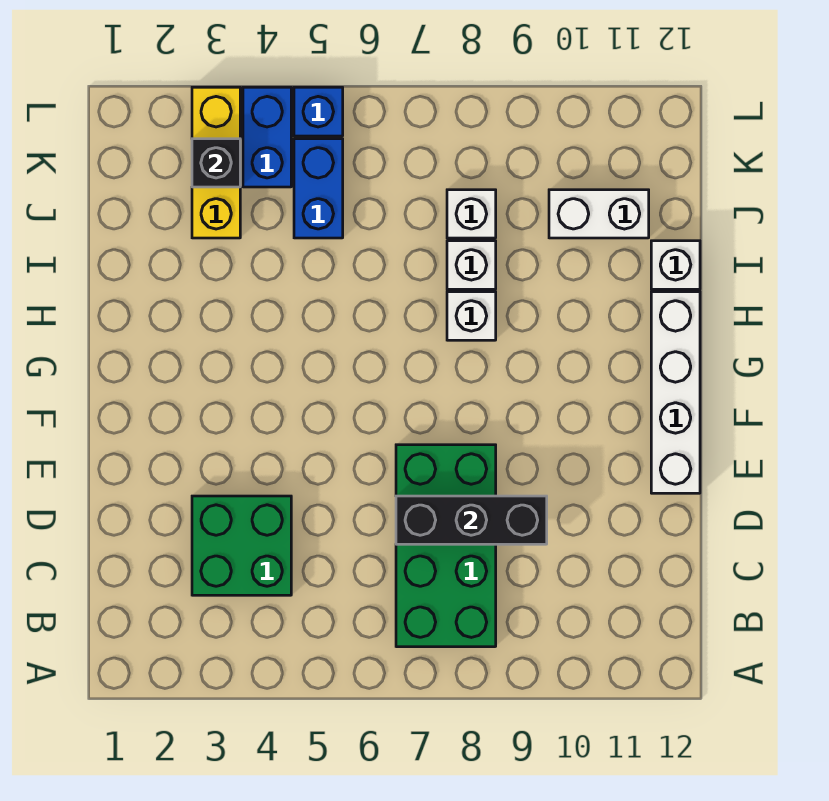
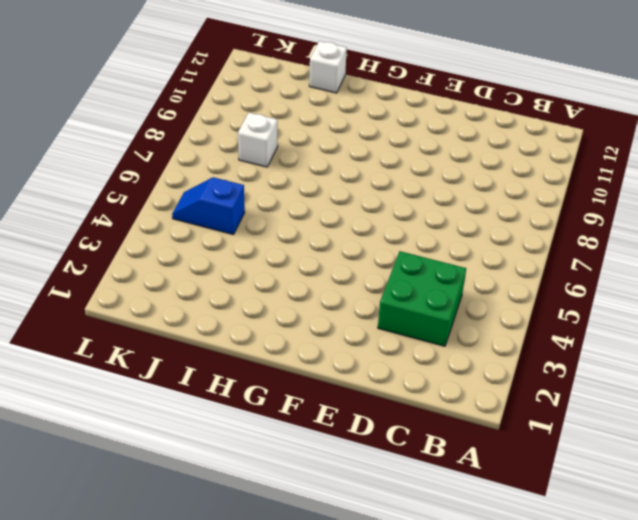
blue 1x2 slope [172,177,245,235] -> blue 1x2 brick [294,139,343,238]
none -> green 2x4 brick [396,445,496,647]
none -> white 1x4 brick [651,292,700,493]
none -> white 1x1 brick [447,292,496,340]

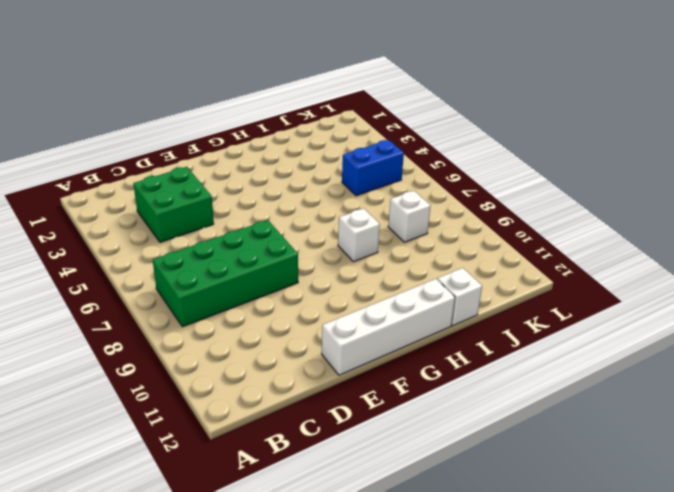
none -> white 1x1 brick [447,241,496,289]
none -> yellow 1x3 brick [192,87,240,238]
none -> white 1x2 brick [549,190,649,238]

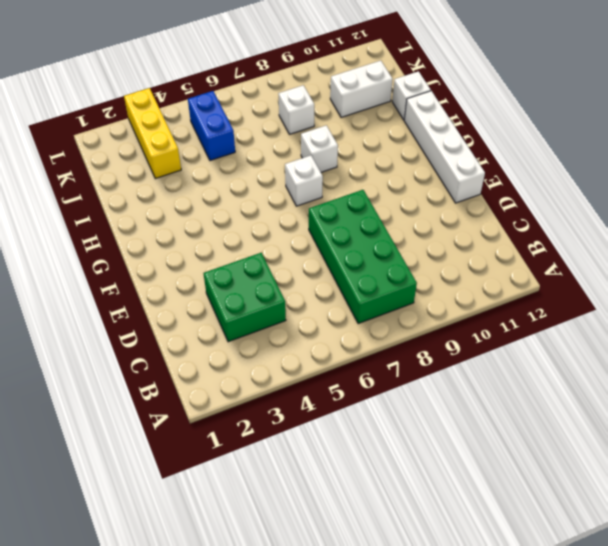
white 1x1 brick [285,155,323,206] -> white 1x1 brick moved to [447,241,496,289]
none -> blue 1x2 brick [243,87,291,187]
none -> blue 1x1 brick [294,87,343,136]
none -> black 1x3 brick [396,496,547,544]

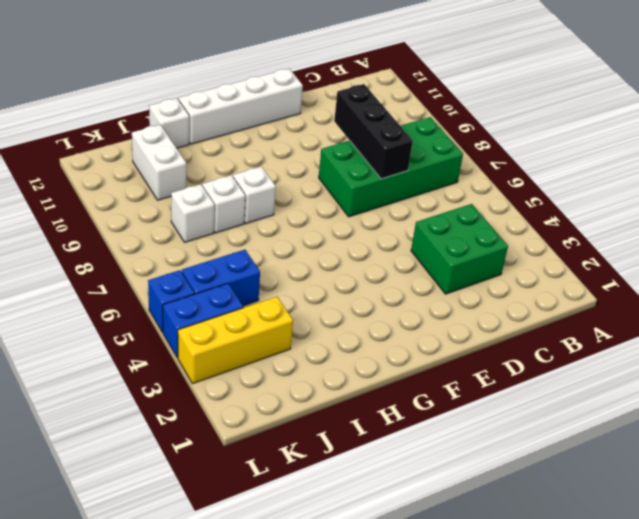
none -> black 1x1 brick [192,139,240,187]

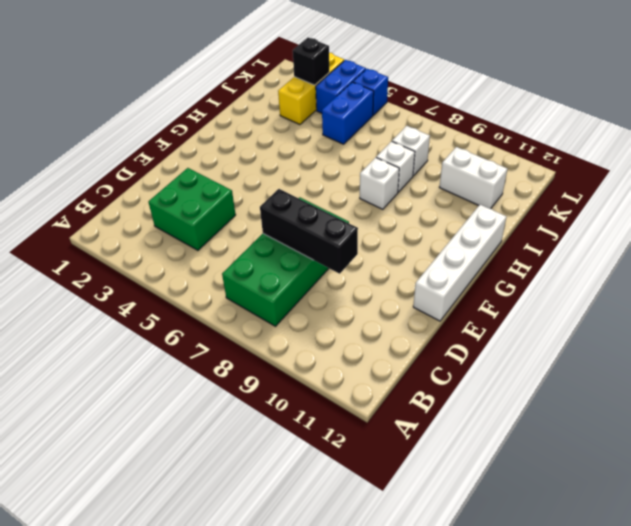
none -> white 1x1 brick [651,241,700,289]

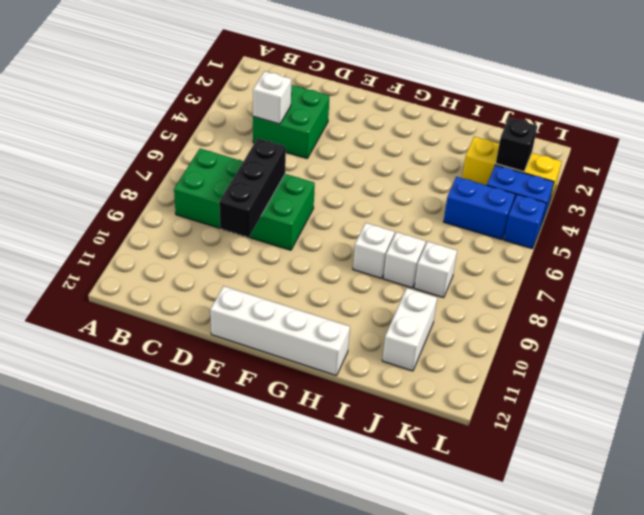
white 1x1 brick [253,71,292,124] -> white 1x1 brick moved to [651,241,700,289]

